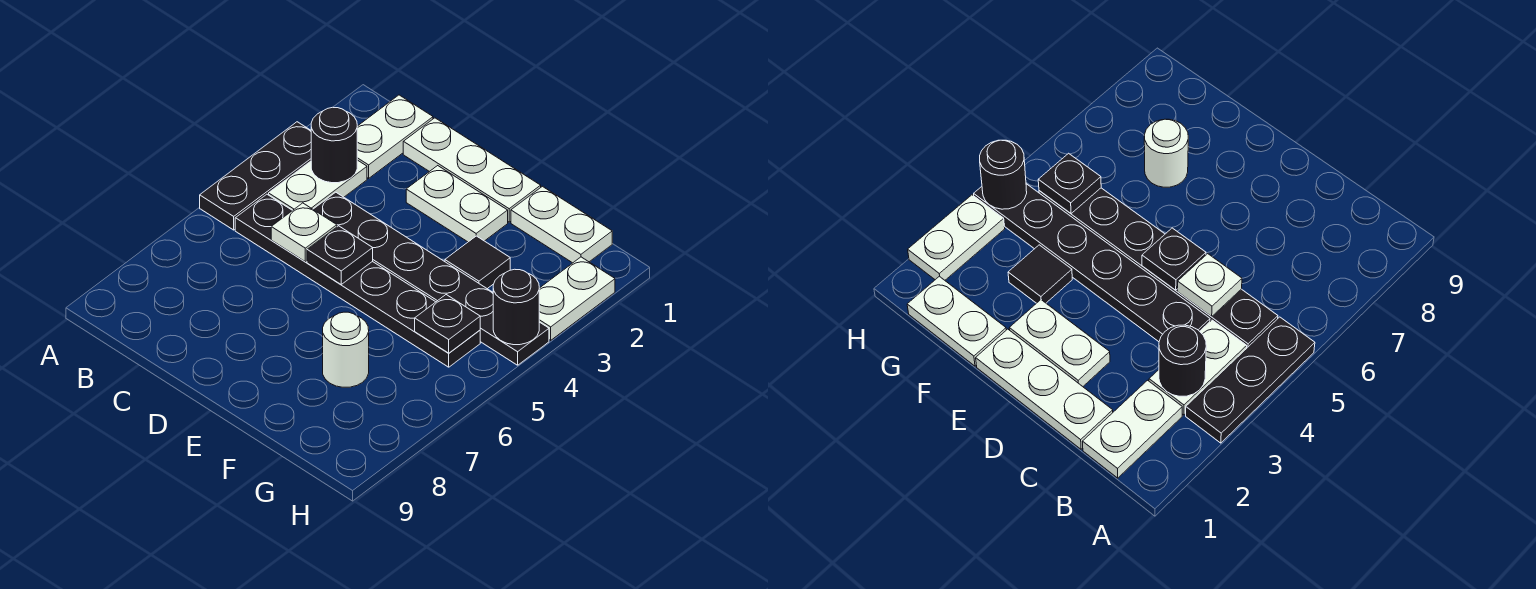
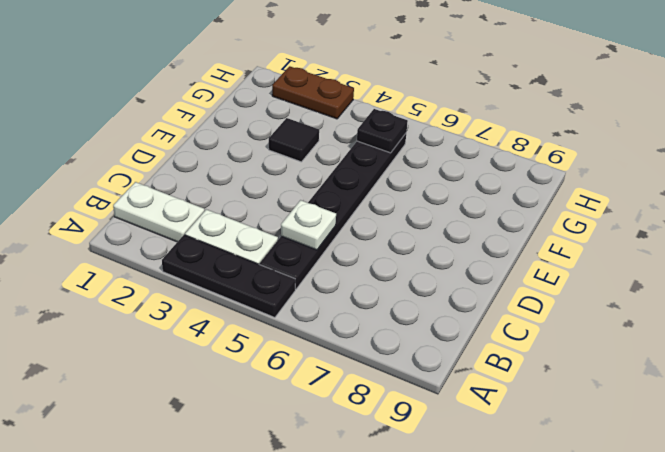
brown 1x2 plate [272,66,354,119] -> white 1x2 plate [539,257,615,340]
none -> white 1x3 plate [403,118,541,222]
none -> black 1x6 plate [313,192,549,365]
none -> white 1x2 plate [406,166,508,242]

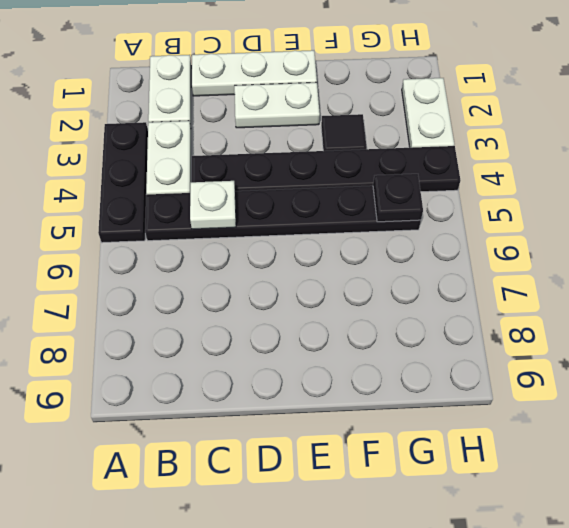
none -> white 1x2 plate [511,186,612,263]
none -> white 1x1 round brick [323,312,369,387]
none -> black 1x1 round brick [311,107,357,183]

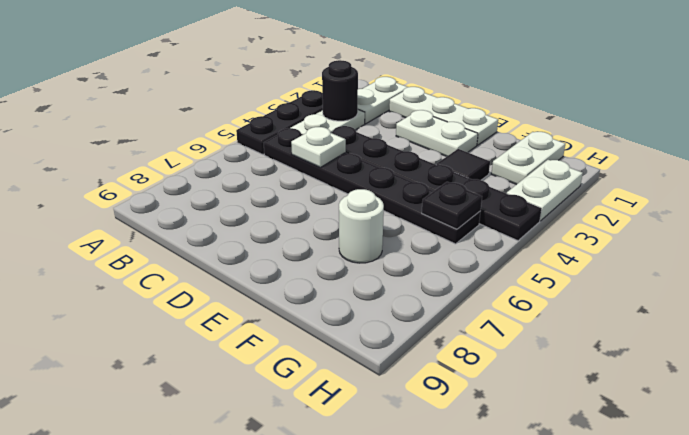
white 1x2 plate [491,132,565,185] -> white 1x2 plate turned to [511,186,612,263]
none -> black 1x1 plate [307,226,373,284]
none -> black 1x1 round brick [493,269,539,345]

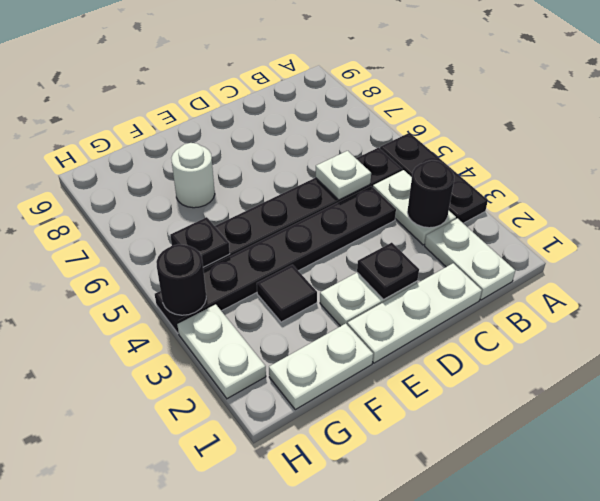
black 1x1 plate [357,243,419,299] -> black 1x1 plate moved to [307,226,373,284]

